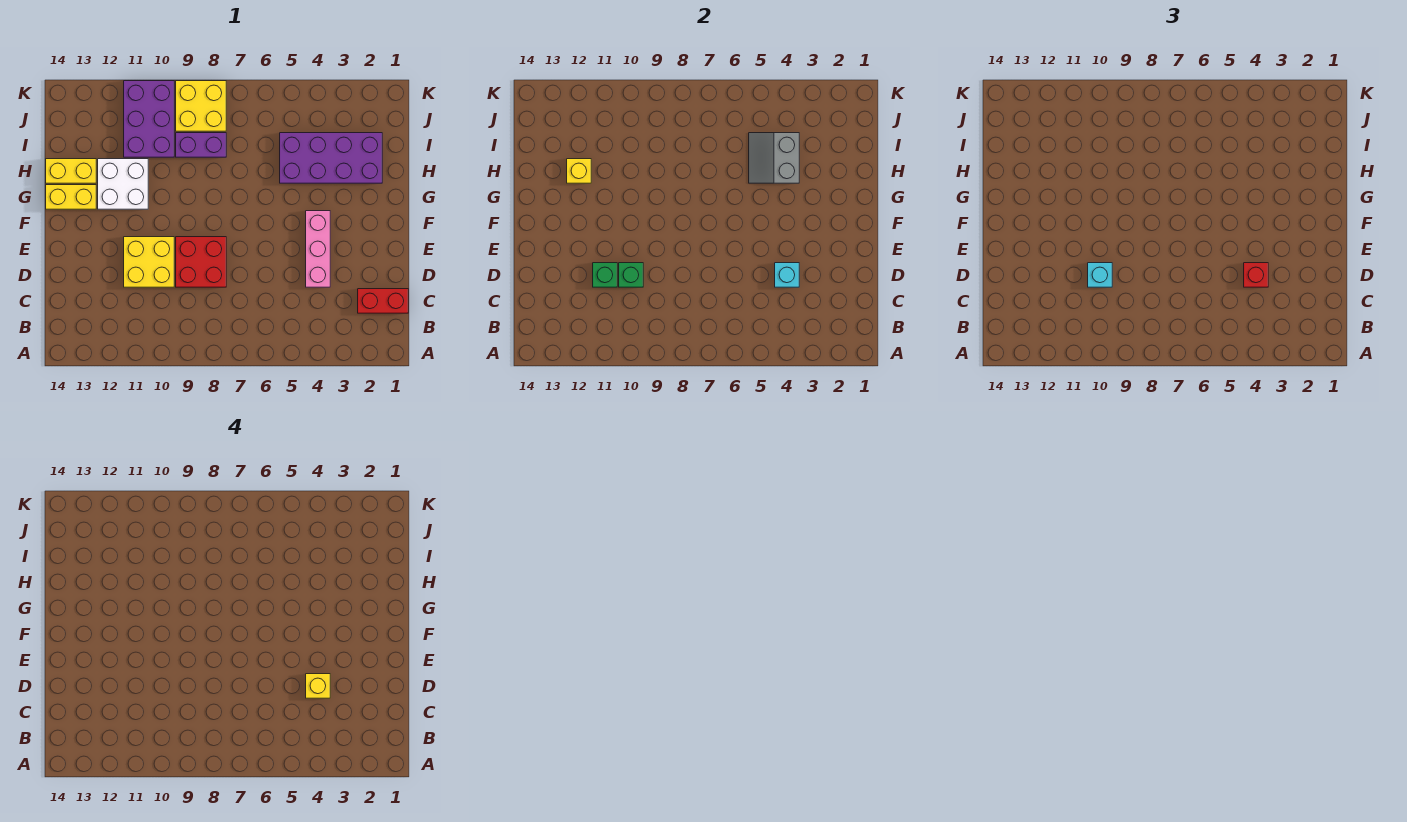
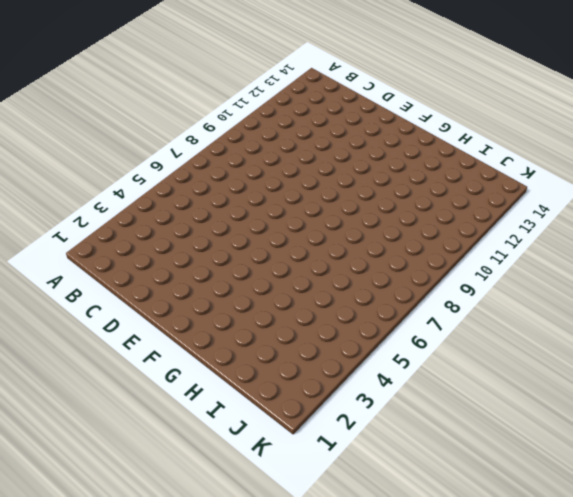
none -> red 1x2 brick [358,289,408,313]
none -> pink 1x3 brick [306,211,330,287]
none -> red 2x2 brick [176,237,226,287]

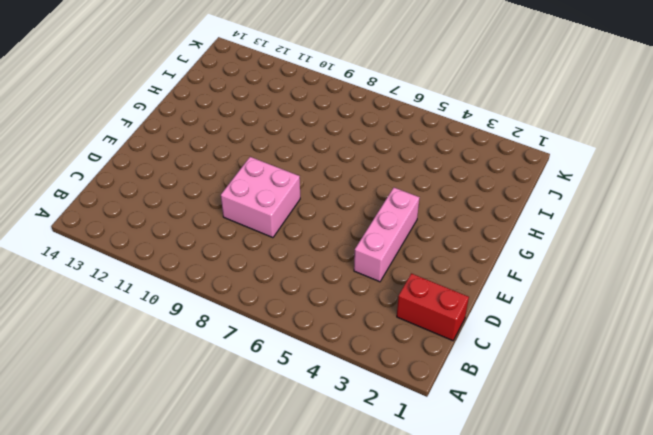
pink 2x2 brick [221,157,300,238] -> red 2x2 brick [176,237,226,287]
none -> yellow 2x2 brick [124,237,174,287]
none -> white 2x2 brick [98,159,148,209]
none -> yellow 1x2 brick [46,185,96,209]

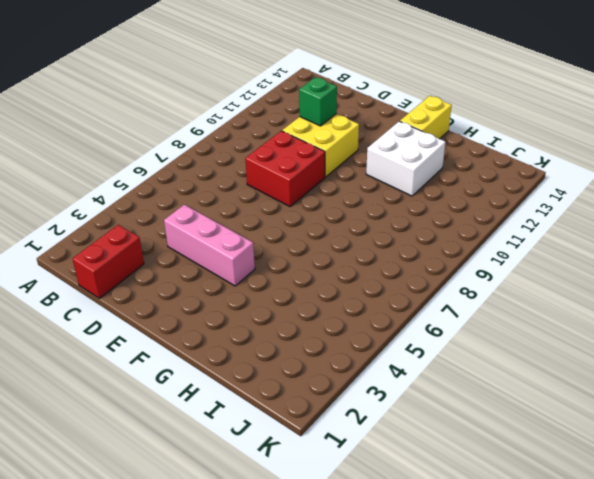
none -> purple 2x4 brick [280,133,382,183]
none -> yellow 1x2 brick [46,159,96,183]
none -> purple 1x2 brick [176,133,226,157]

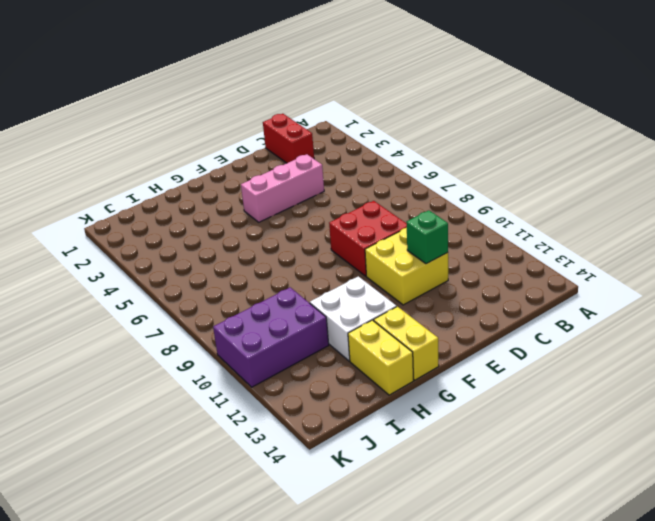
none -> purple 2x4 brick [280,133,382,183]
none -> purple 1x2 brick [176,133,226,157]
none -> yellow 2x2 brick [176,81,226,131]

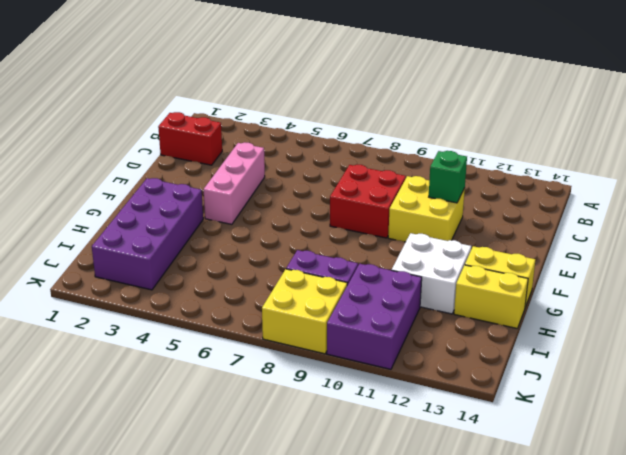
purple 2x4 brick [92,178,203,290] -> purple 2x4 brick turned to [280,133,382,183]
none -> cyan 1x1 brick [775,263,799,287]
none -> green 1x1 brick [619,263,643,287]
none -> grey 2x2 slope [749,133,799,183]

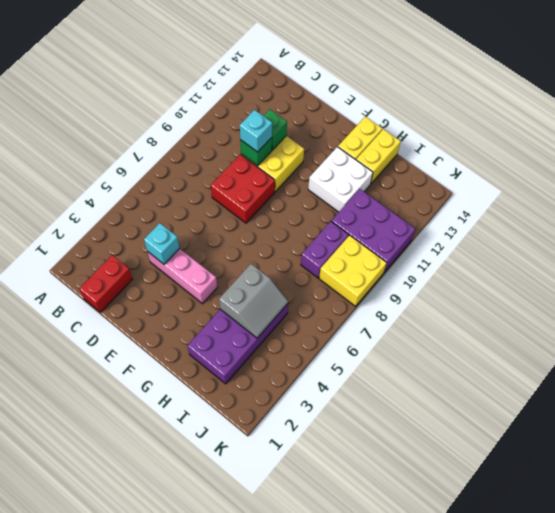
grey 2x2 slope [219,264,288,338] -> grey 2x2 slope turned to [749,133,799,183]
none -> yellow 1x1 brick [567,159,591,183]
none -> red 1x1 brick [1244,263,1268,287]
none -> yellow 1x1 brick [306,674,330,698]

